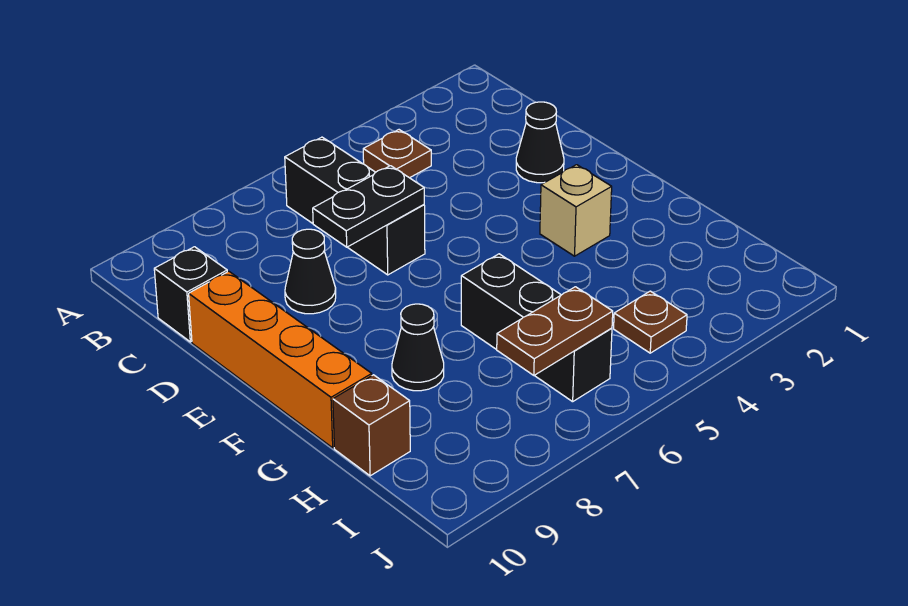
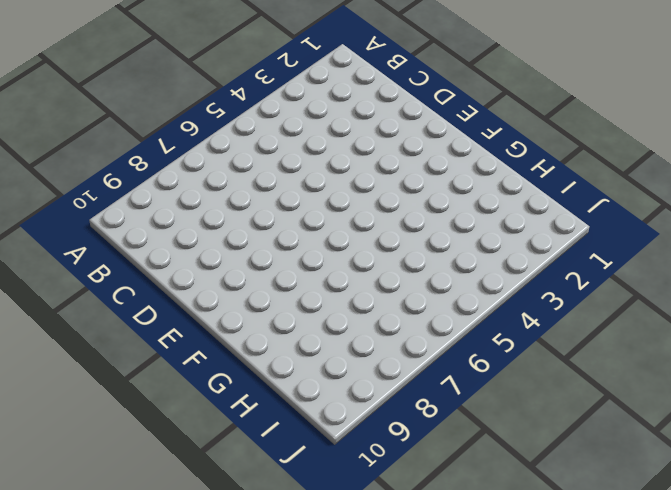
none -> brown 1x1 plate [363,130,431,178]
none -> black 1x3 brick [285,137,425,275]
none -> black 1x1 brick [154,247,227,342]

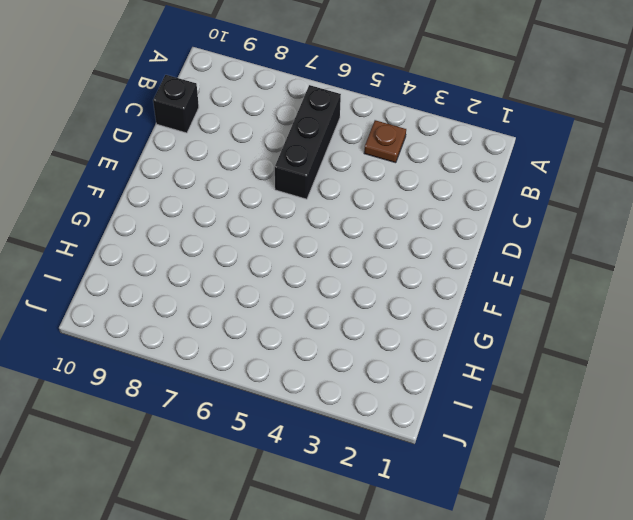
none -> black 1x1 cone [516,102,564,183]
none -> black 1x1 cone [285,229,336,314]
none -> orange 1x4 brick [189,271,372,448]

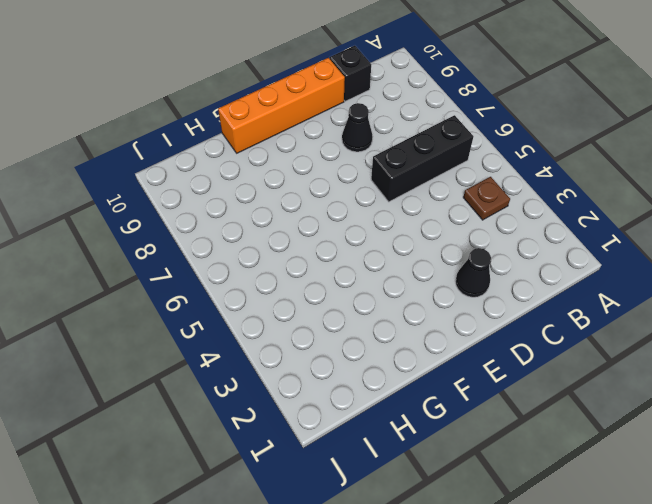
none -> tan 1x1 brick [540,165,612,256]
none -> black 1x3 brick [461,254,612,402]
none -> black 1x1 cone [392,304,444,391]

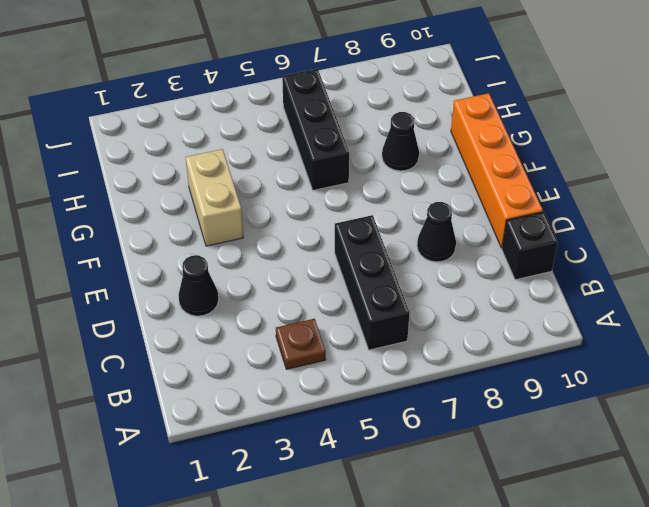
tan 1x2 brick [186,149,243,246] -> tan 1x1 brick [540,165,612,256]
none -> brown 1x1 brick [333,375,410,476]
none -> brown 1x1 plate [614,291,687,353]
none -> black 1x2 plate [313,166,424,247]

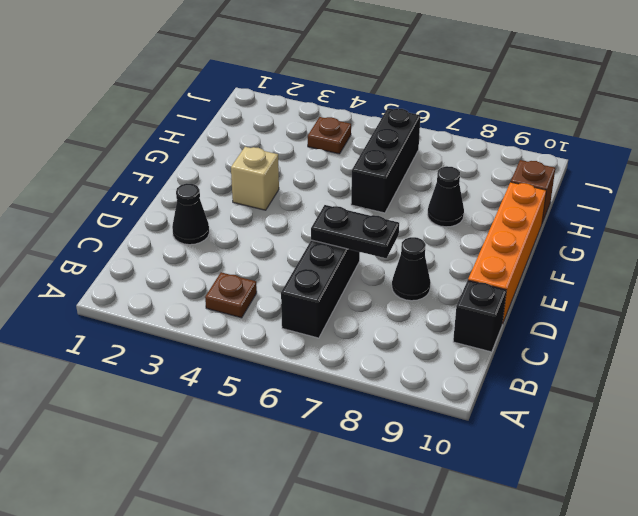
none -> brown 1x2 plate [497,287,613,375]

